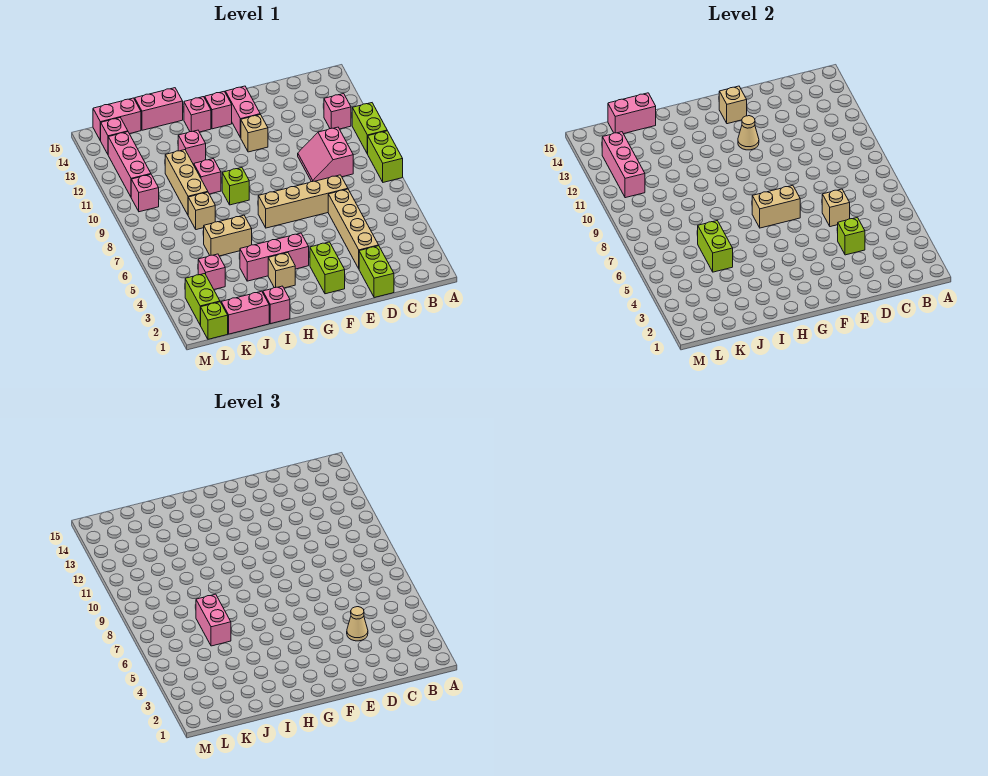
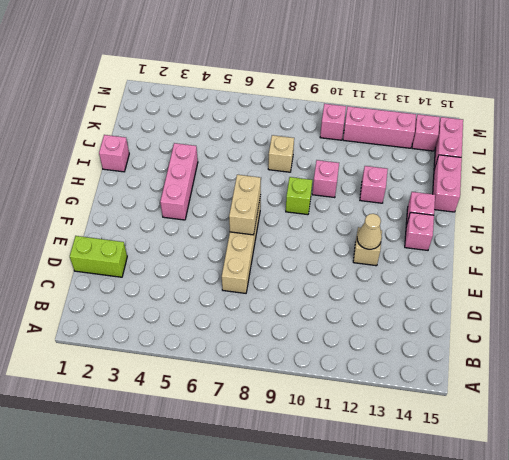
none -> lime 1x2 brick [368,131,403,182]
none -> lime 1x2 brick [352,103,387,154]
none -> pink 1x1 brick [324,94,351,129]
none -> pink 2x2 slope [298,127,353,182]

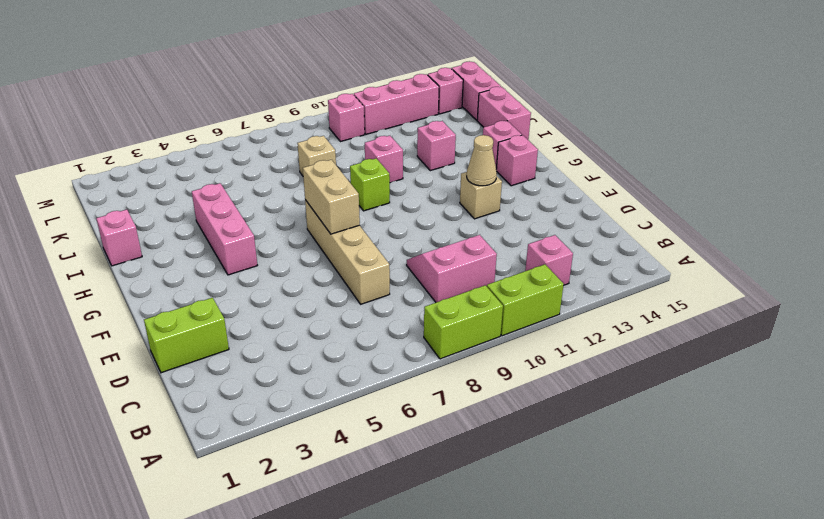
none -> tan 1x4 brick [328,189,379,268]
none -> lime 1x2 brick [310,242,345,294]
none -> pink 1x2 brick [225,86,260,138]
none -> tan 1x1 brick [268,253,295,288]

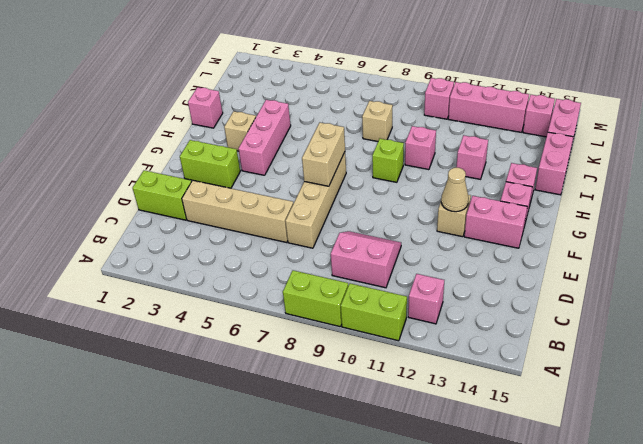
none -> tan 1x2 brick [204,215,252,256]
none -> pink 1x2 brick [221,291,269,334]
none -> tan 1x3 brick [165,150,208,215]
none -> pink 1x1 brick [198,254,225,289]

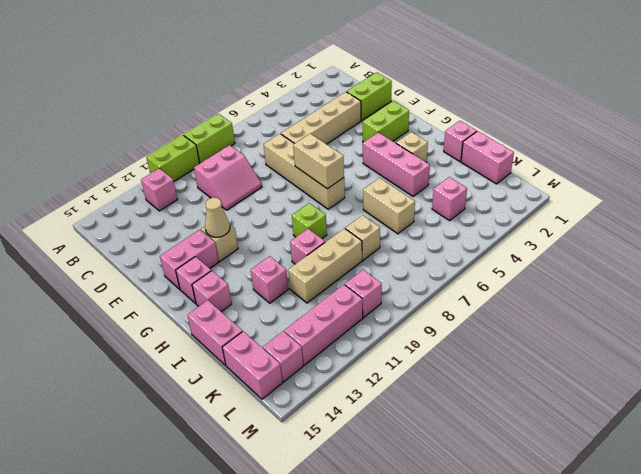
none -> lime 1x1 brick [201,302,228,339]
none -> lime 1x2 brick [185,274,220,325]
none -> lime 1x1 brick [838,217,865,255]
none -> tan 1x1 brick [822,189,850,227]

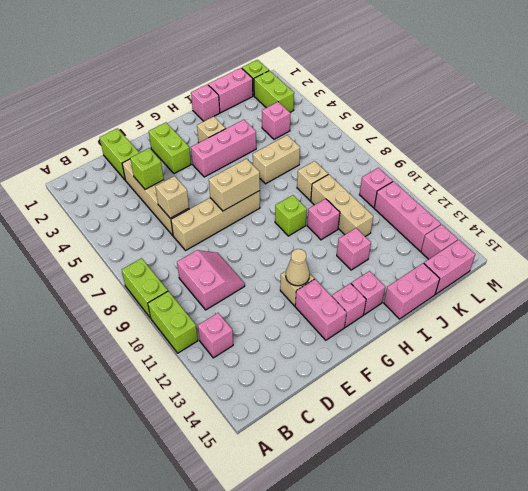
none -> tan 1x1 brick [719,86,747,124]
none -> lime 1x2 brick [698,221,733,272]
none -> pink 1x2 brick [608,93,656,134]
none -> pink 1x3 brick [602,132,645,198]

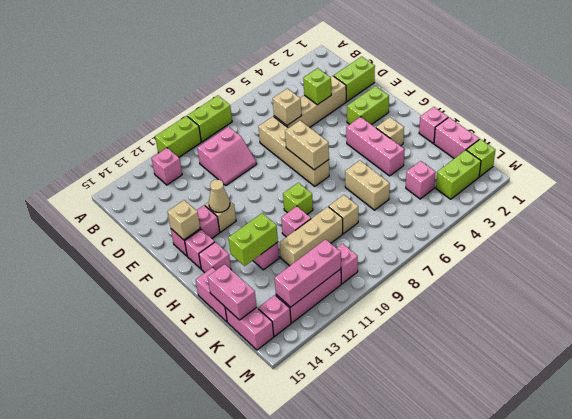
lime 1x2 brick [228,213,278,266] -> lime 1x2 brick moved to [698,221,733,272]
none -> tan 1x1 cone [347,607,368,641]
none -> pink 1x2 brick [196,594,231,646]

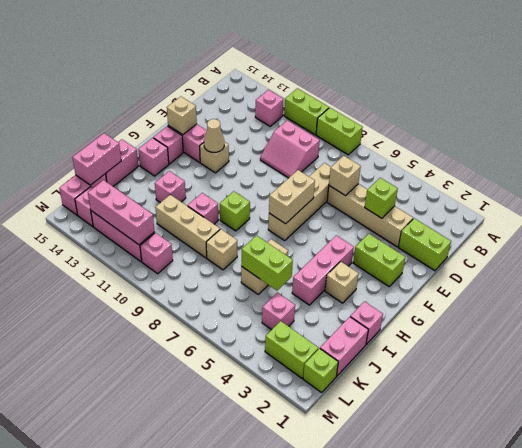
none -> tan 1x1 cone [347,607,368,641]
none -> pink 1x2 brick [196,594,231,646]

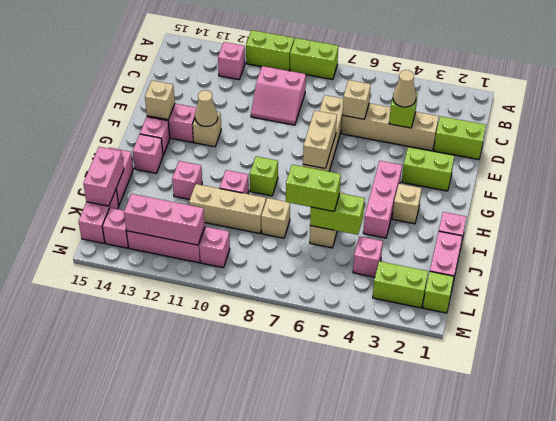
lime 1x2 brick [286,165,341,211] -> pink 1x2 brick [196,594,231,646]

